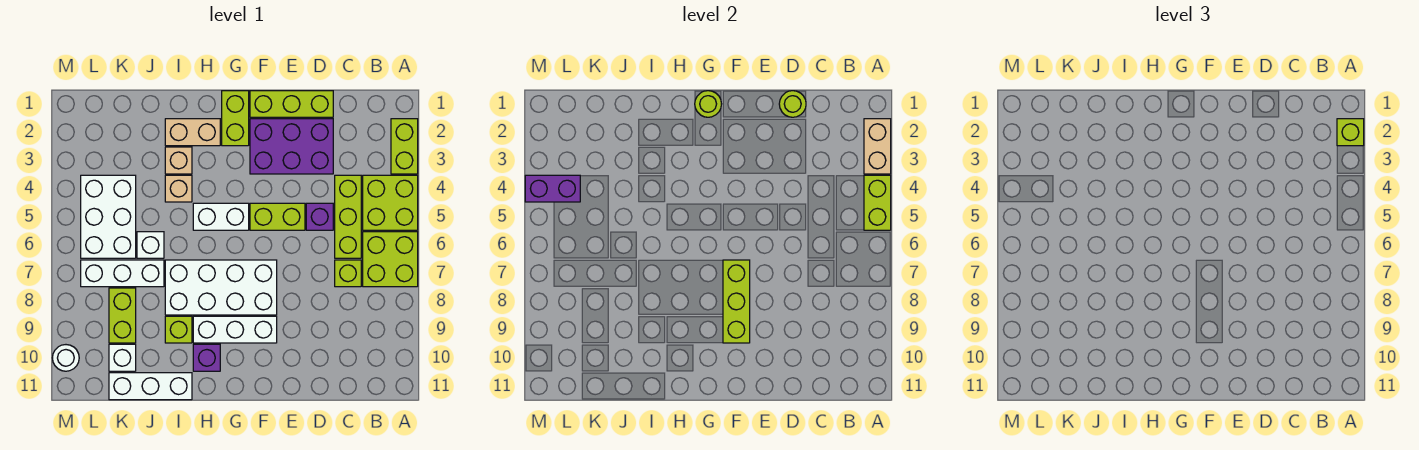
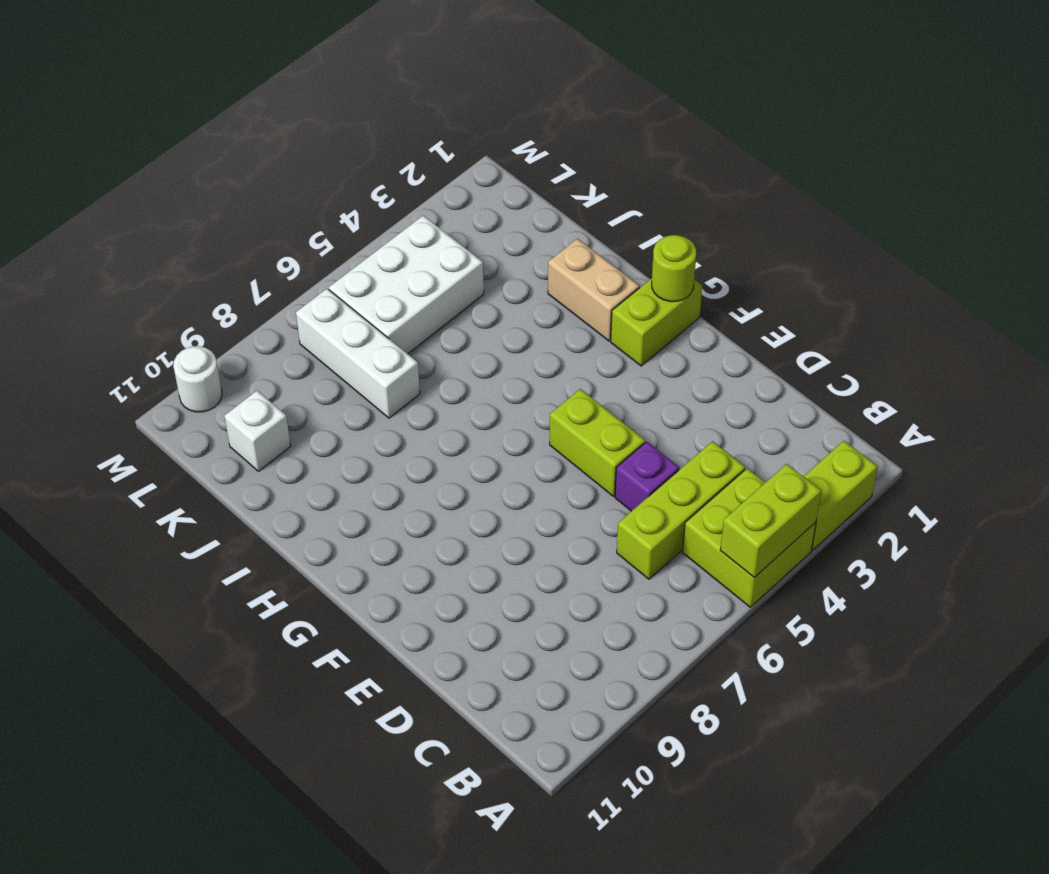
none -> lime 2x2 brick [363,232,418,287]
none -> lime 1x1 brick [335,260,361,287]
none -> lime 1x3 brick [250,91,333,117]
none -> purple 2x3 brick [250,119,333,174]

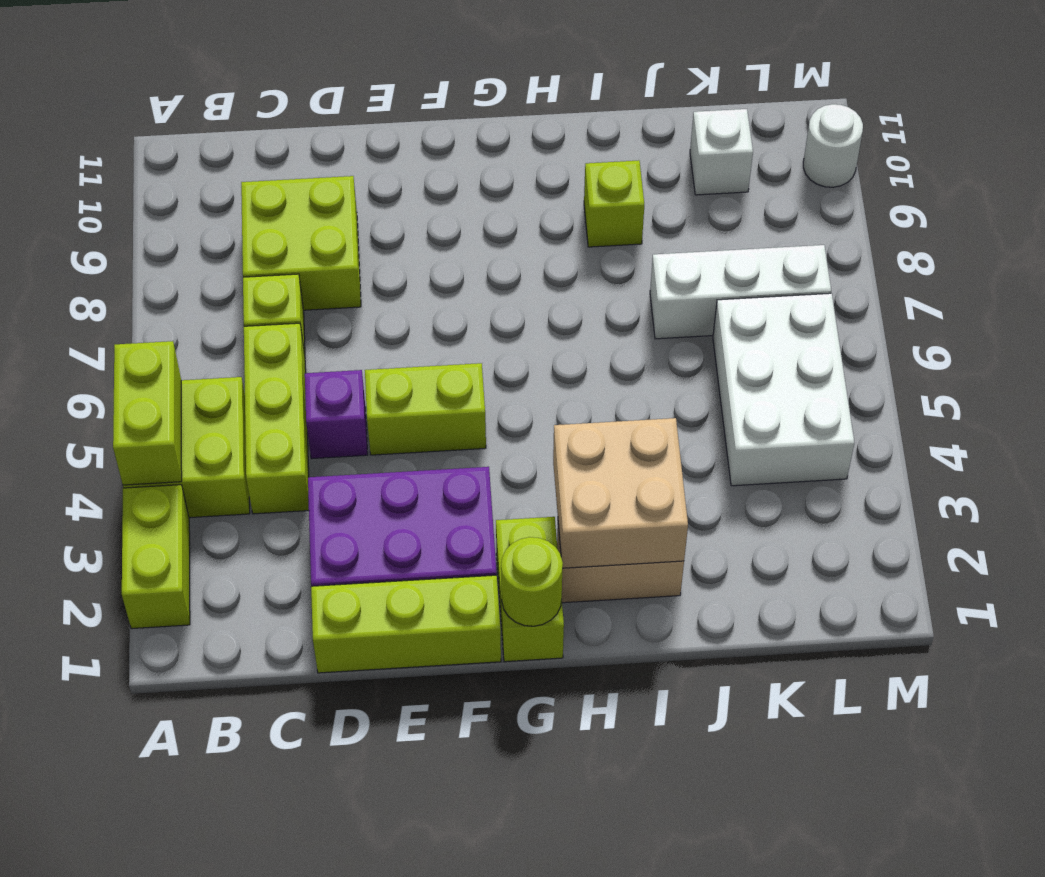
lime 2x2 brick [241,176,361,310] -> lime 2x2 brick moved to [363,232,418,287]
tan 2x2 brick [553,418,688,568] -> none
none -> white 2x4 brick [165,260,277,315]
none -> white 1x3 brick [193,316,277,343]
none -> white 1x2 brick [193,203,249,230]
none -> purple 1x1 brick [193,344,220,371]

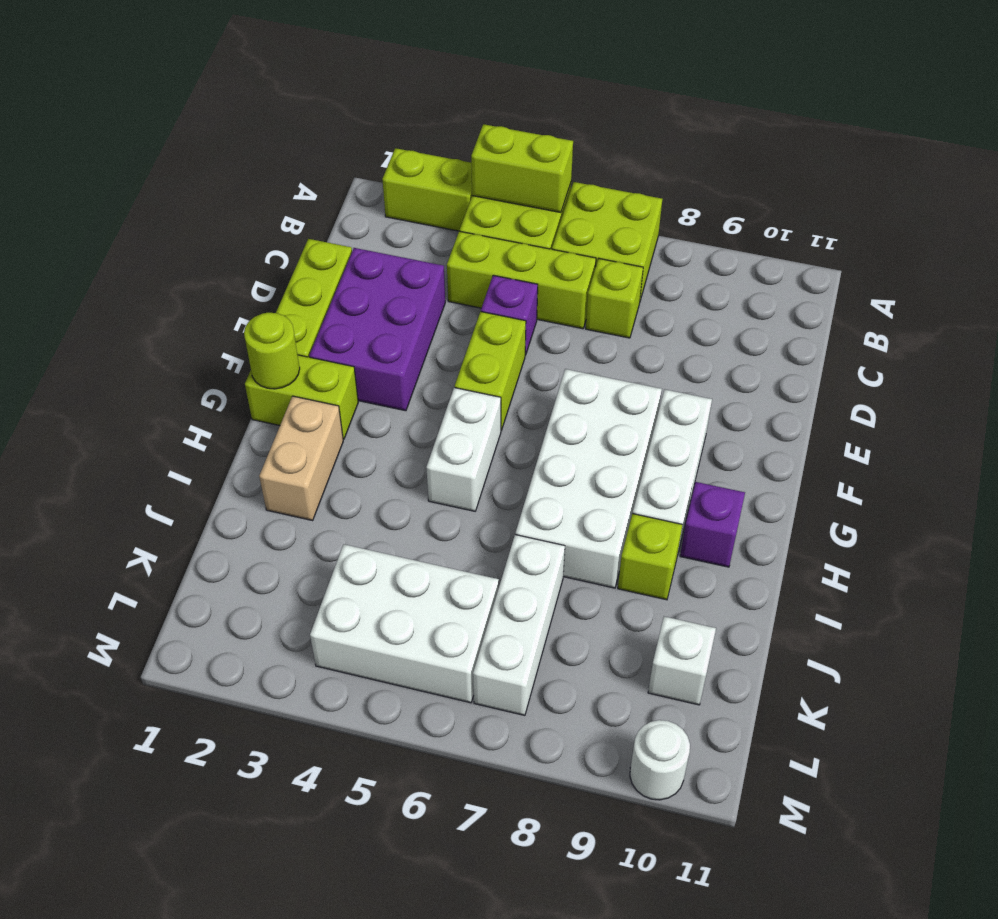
none -> tan 1x1 brick [165,147,192,174]
none -> tan 1x1 brick [165,175,192,202]
none -> white 1x3 brick [109,373,192,400]
none -> white 1x1 brick [137,232,164,258]

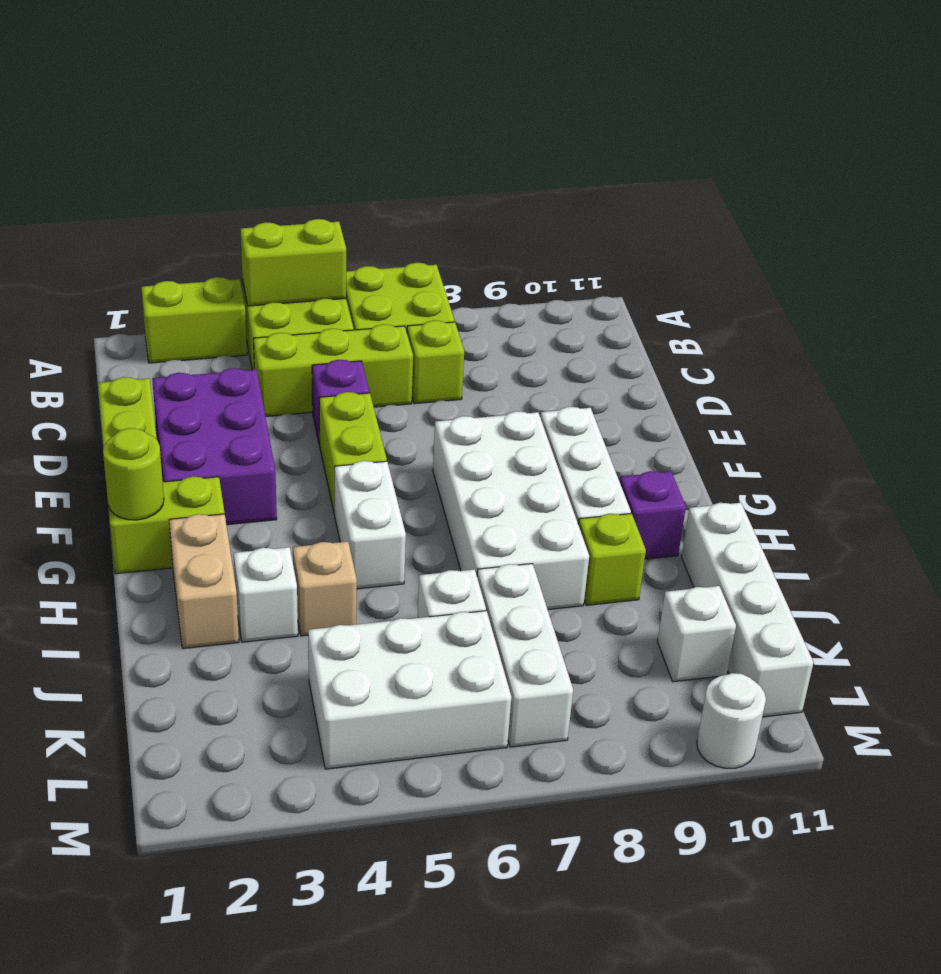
white 1x1 brick [234,547,298,642] -> tan 1x1 brick [165,147,192,174]
white 1x4 brick [682,503,814,717] -> white 1x3 brick [109,373,192,400]
none -> lime 1x2 brick [109,288,136,343]
none -> tan 1x2 brick [864,119,891,174]
none -> lime 1x1 round brick [779,91,806,117]
none -> lime 1x3 brick [723,260,750,343]

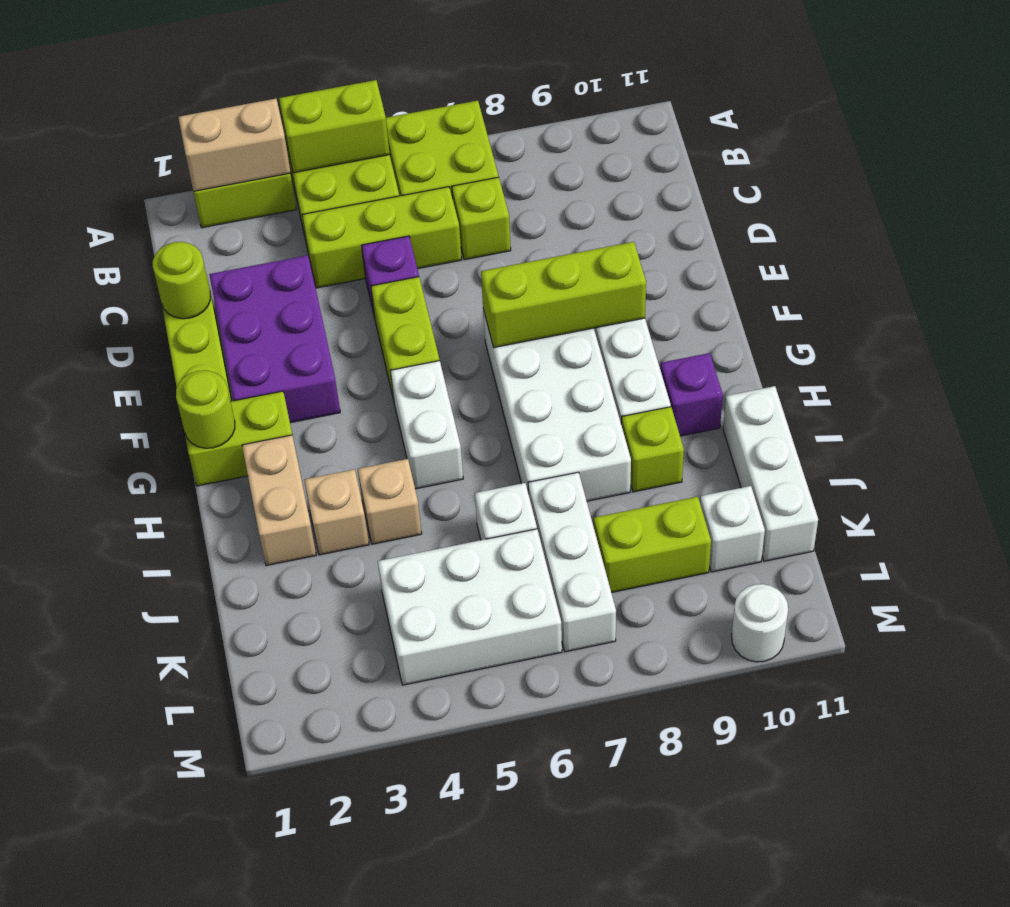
none -> purple 1x2 brick [525,175,580,202]
none -> lime 1x1 brick [1337,119,1364,146]

